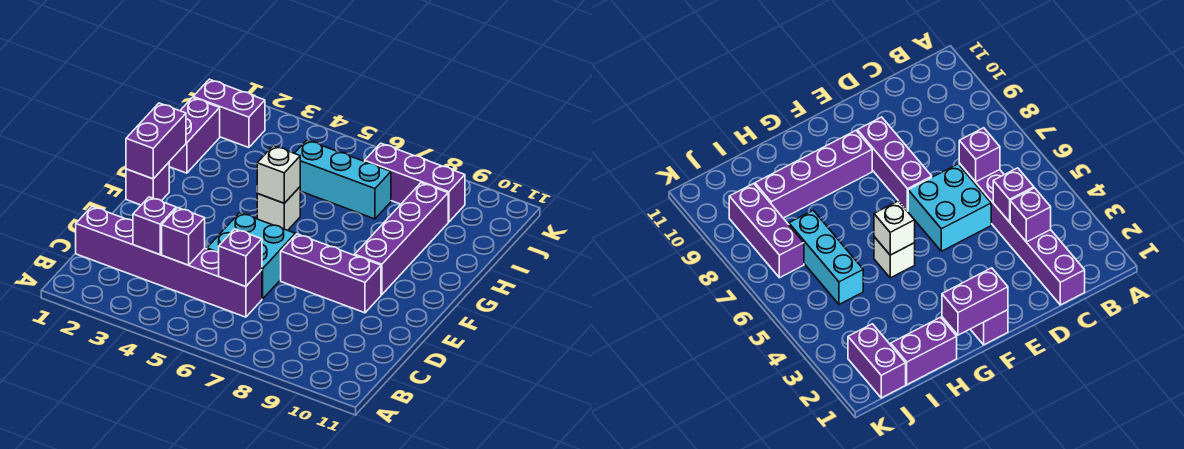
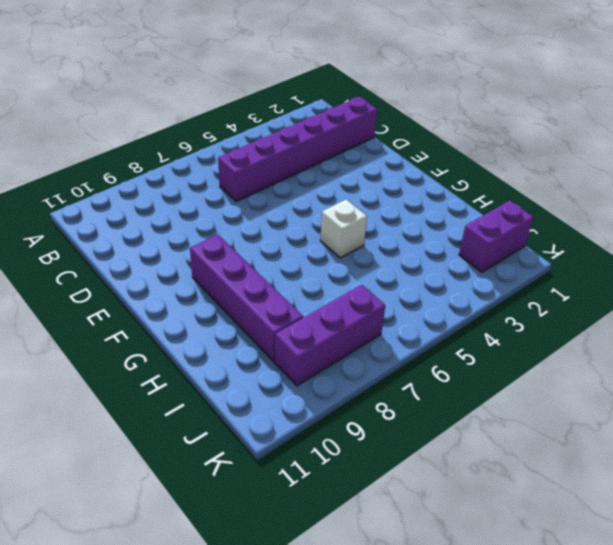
none -> cyan 2x2 brick [207,213,295,299]
none -> purple 1x3 brick [281,234,381,313]
none -> purple 1x1 brick [126,163,169,205]

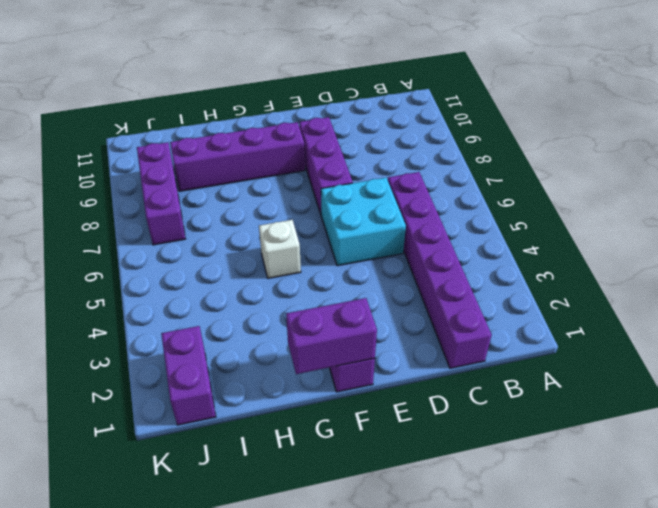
none -> purple 1x2 brick [169,98,220,173]
none -> cyan 1x3 brick [294,140,391,219]
none -> purple 1x1 brick [133,197,176,255]

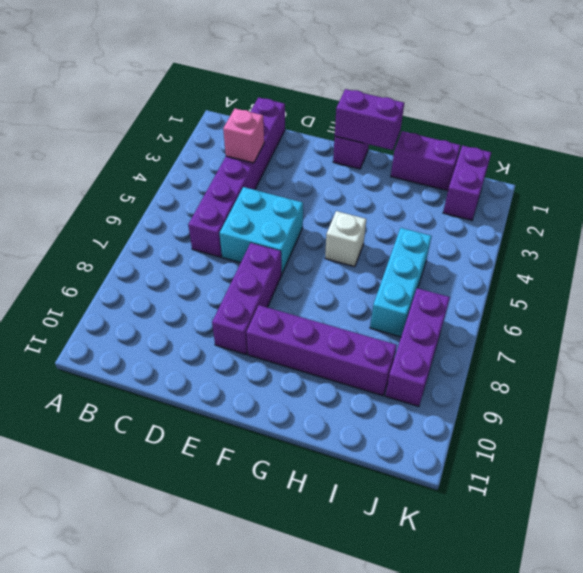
pink 1x1 brick [223,108,264,163] -> purple 1x1 brick [133,197,176,255]
none -> purple 1x1 brick [162,208,205,265]
none -> purple 1x1 brick [218,229,262,287]
none -> white 1x1 brick [257,146,300,203]

